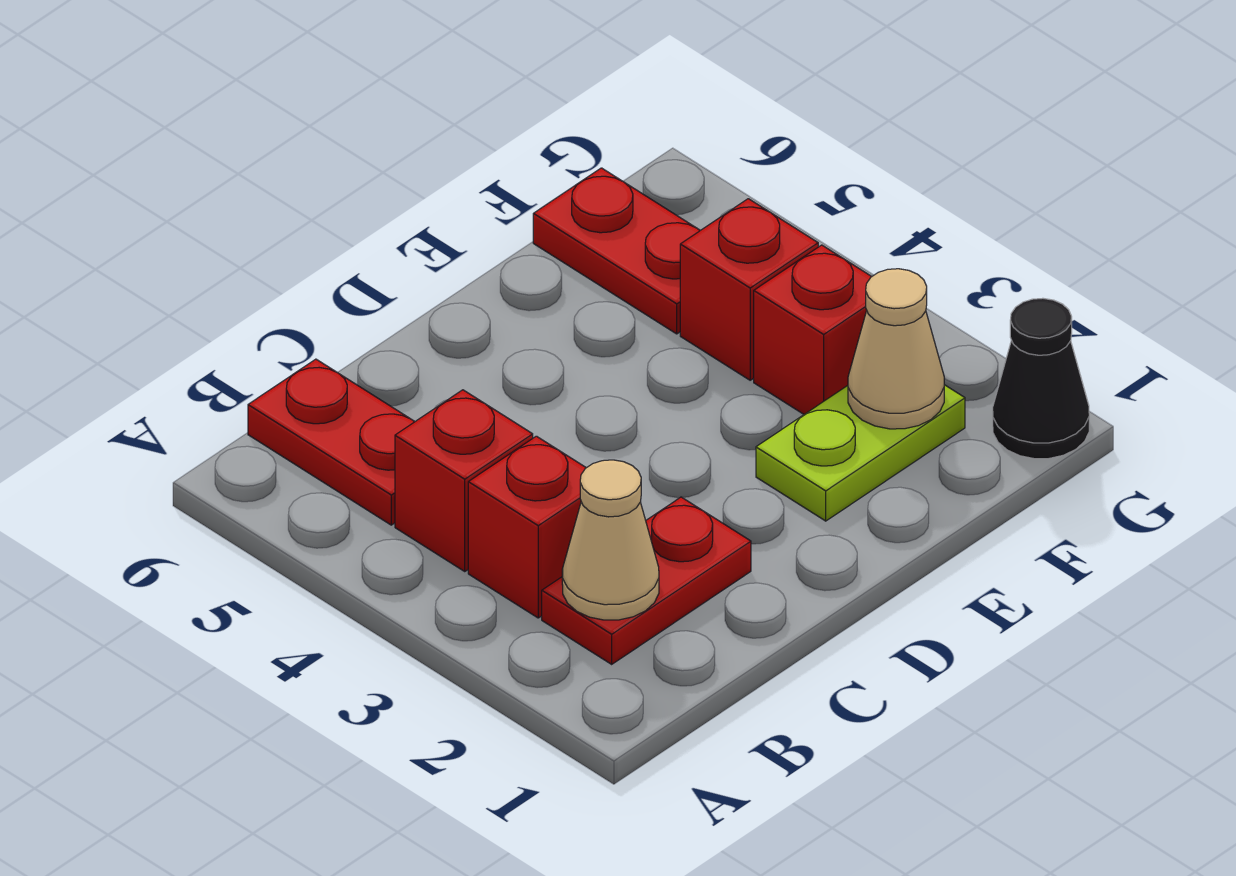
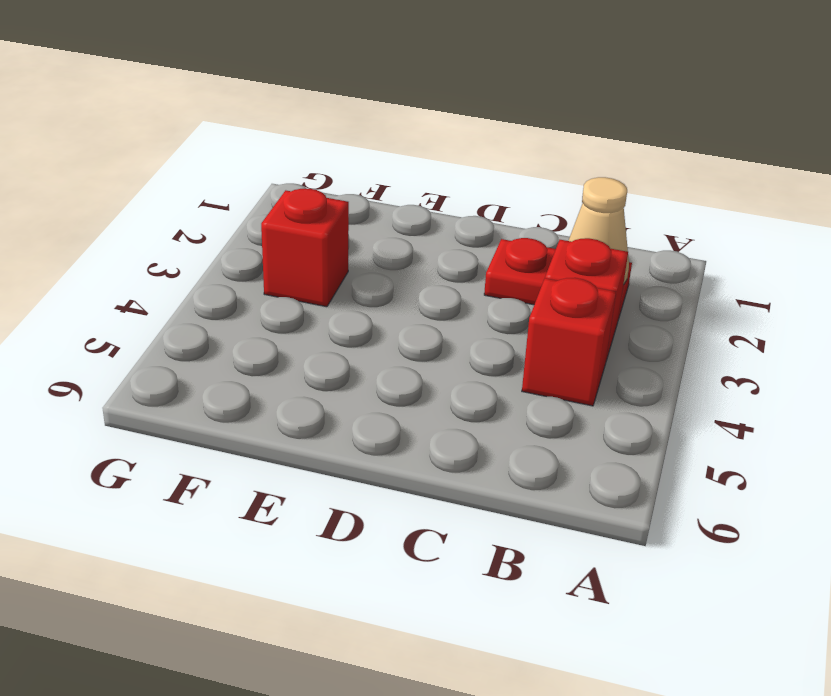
none -> red 1x2 plate [248,359,415,525]
none -> lime 1x2 plate [756,385,965,521]

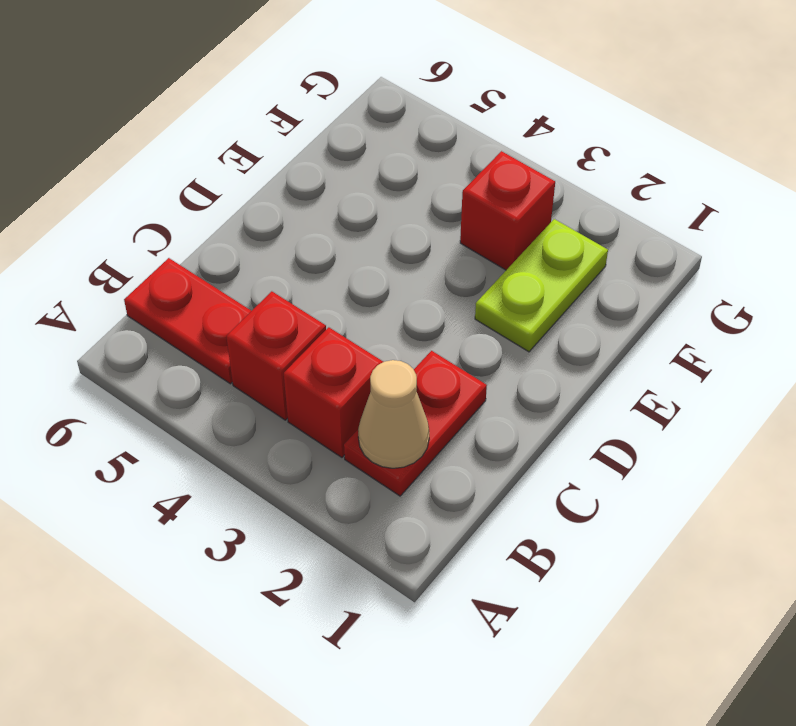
none -> red 1x1 brick [680,199,818,380]
none -> red 1x2 plate [533,168,700,334]

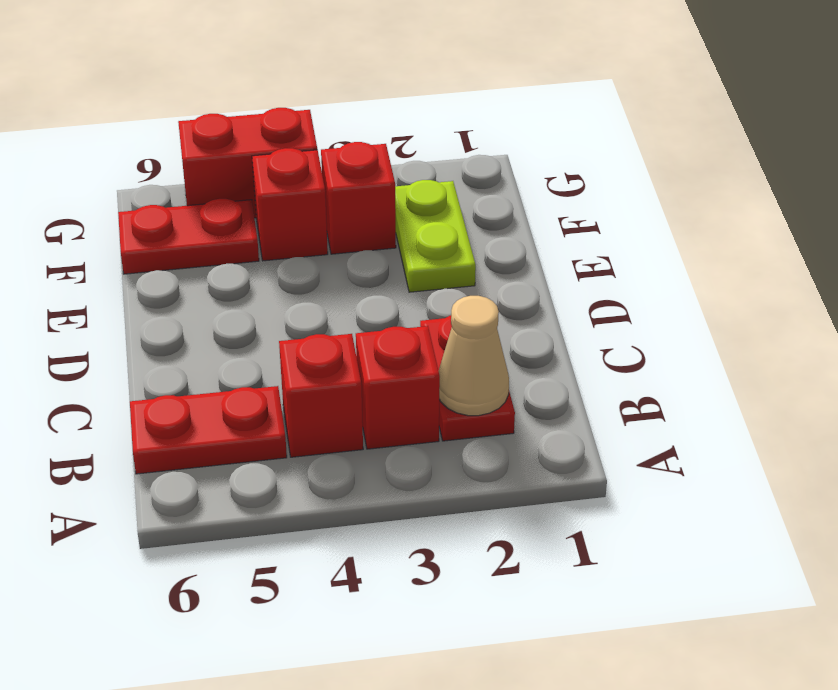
red 1x2 brick [178,108,317,218] -> none
none -> black 1x1 cone [993,298,1089,459]
none -> tan 1x1 cone [848,269,944,429]

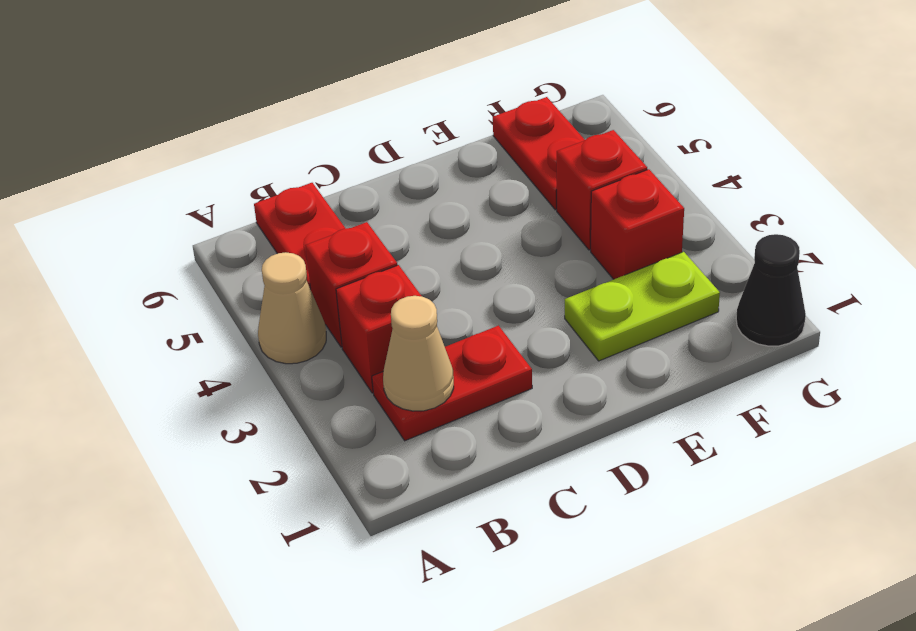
tan 1x1 cone [258,252,326,364] -> tan 1x1 cone moved to [848,269,944,429]

